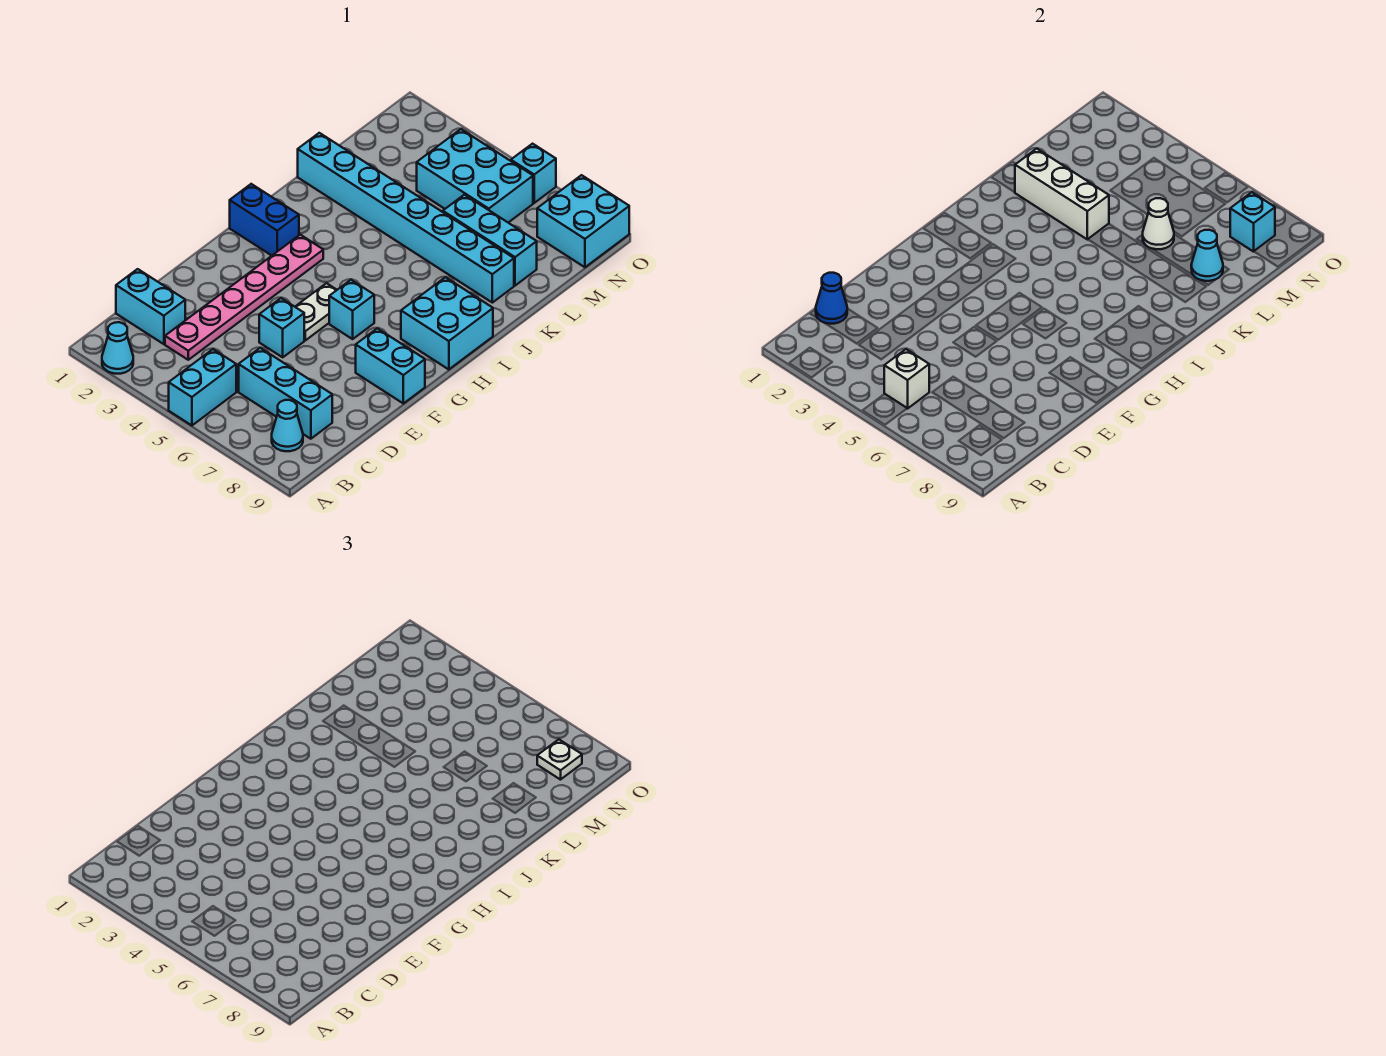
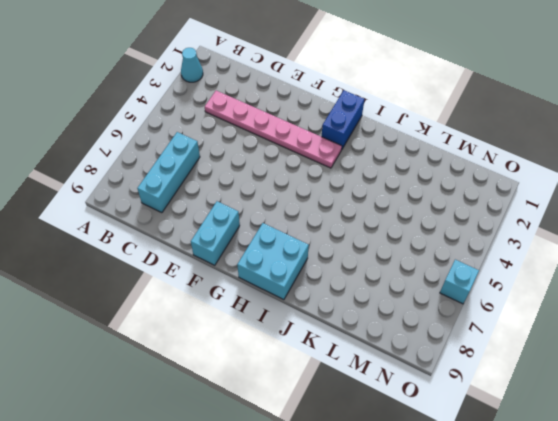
none -> cyan 1x2 brick [169,349,236,425]
none -> cyan 1x1 cone [272,400,303,451]
none -> cyan 1x2 brick [116,269,185,344]

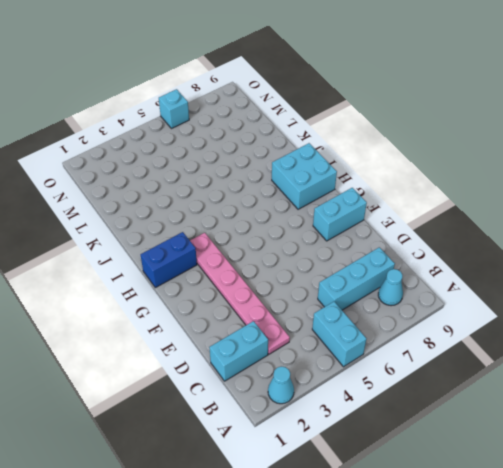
none -> cyan 1x1 brick [259,298,304,357]
none -> white 1x2 plate [295,283,336,340]
none -> cyan 1x1 brick [329,280,374,339]

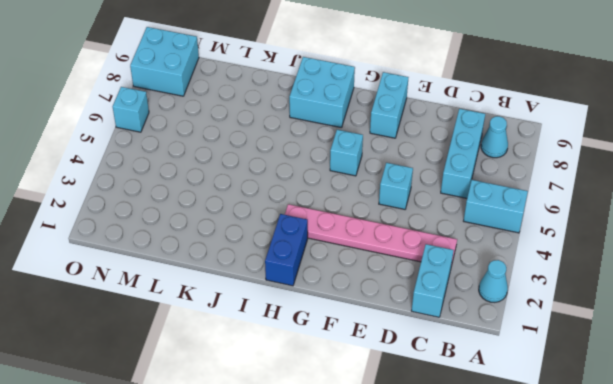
none -> white 1x2 plate [295,283,336,340]
none -> cyan 1x8 brick [298,133,514,303]
none -> cyan 1x3 brick [443,195,537,286]

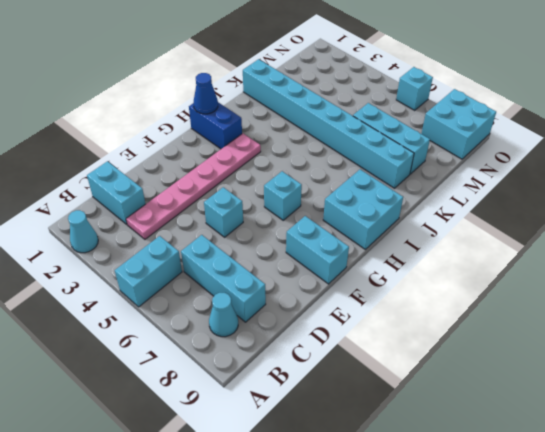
blue 1x1 cone [193,73,218,114] -> blue 1x1 cone moved to [816,273,847,324]
none -> white 1x2 plate [295,283,336,340]
none -> cyan 2x3 brick [417,129,533,223]
none -> white 1x1 brick [884,349,929,409]

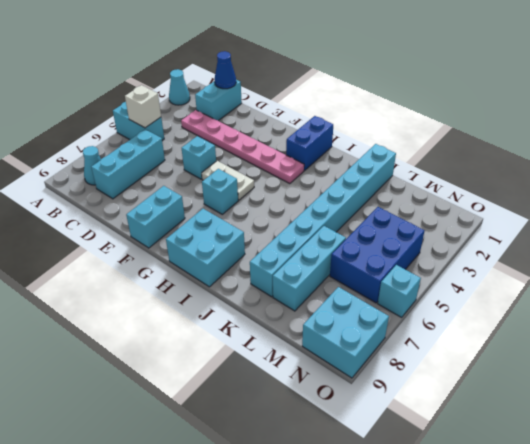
blue 2x3 brick [330,207,425,303] -> cyan 2x3 brick [417,129,533,223]
none -> white 1x3 brick [1015,149,1109,239]
none -> white 1x1 cone [1143,198,1174,249]
none -> cyan 1x1 cone [1191,230,1223,281]

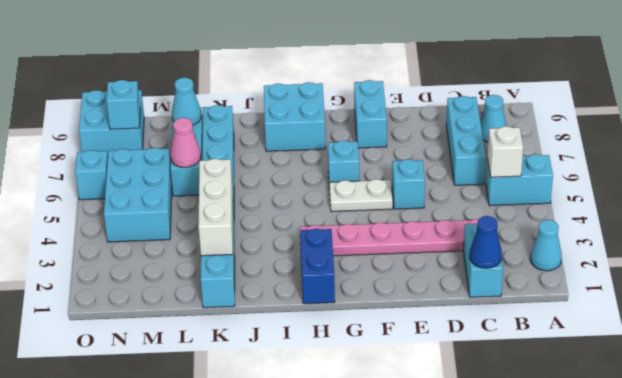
pink 1x1 cone [170,118,201,168] -> white 1x1 cone [1143,198,1174,249]
none -> white 1x1 plate [537,739,582,780]

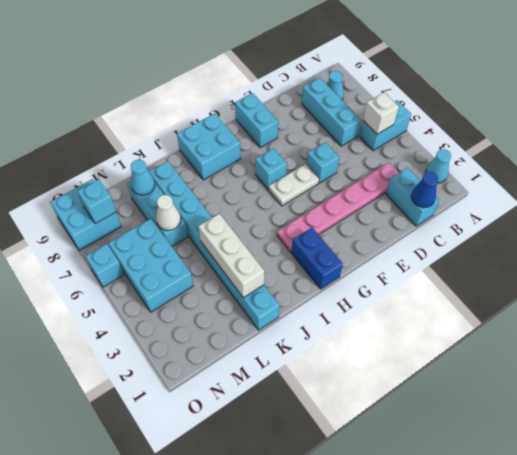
none -> white 1x1 plate [537,739,582,780]

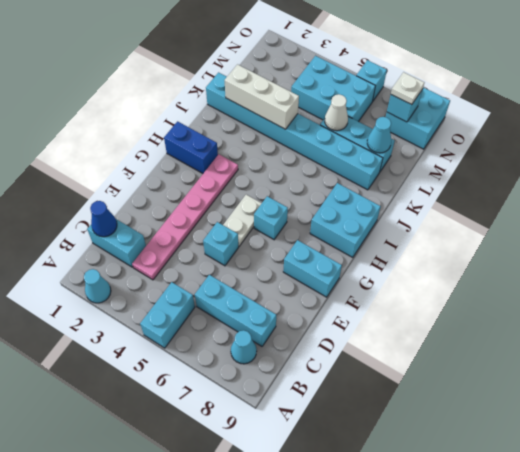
none -> white 1x1 brick [884,349,929,409]

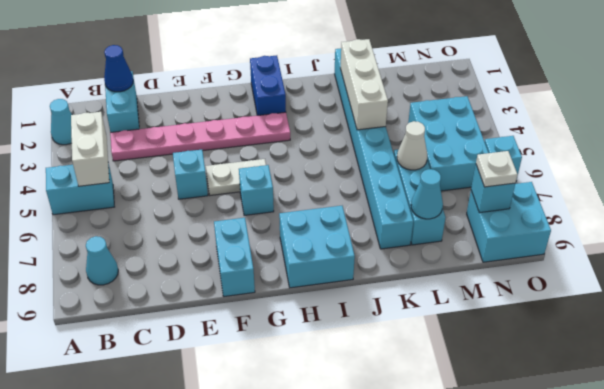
white 1x2 brick [71,112,109,186] -> white 1x1 brick [884,349,929,409]
none -> cyan 1x3 brick [239,348,332,439]

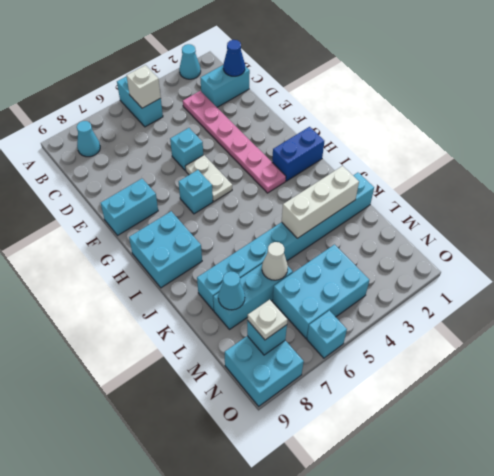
none -> cyan 1x3 brick [239,348,332,439]

